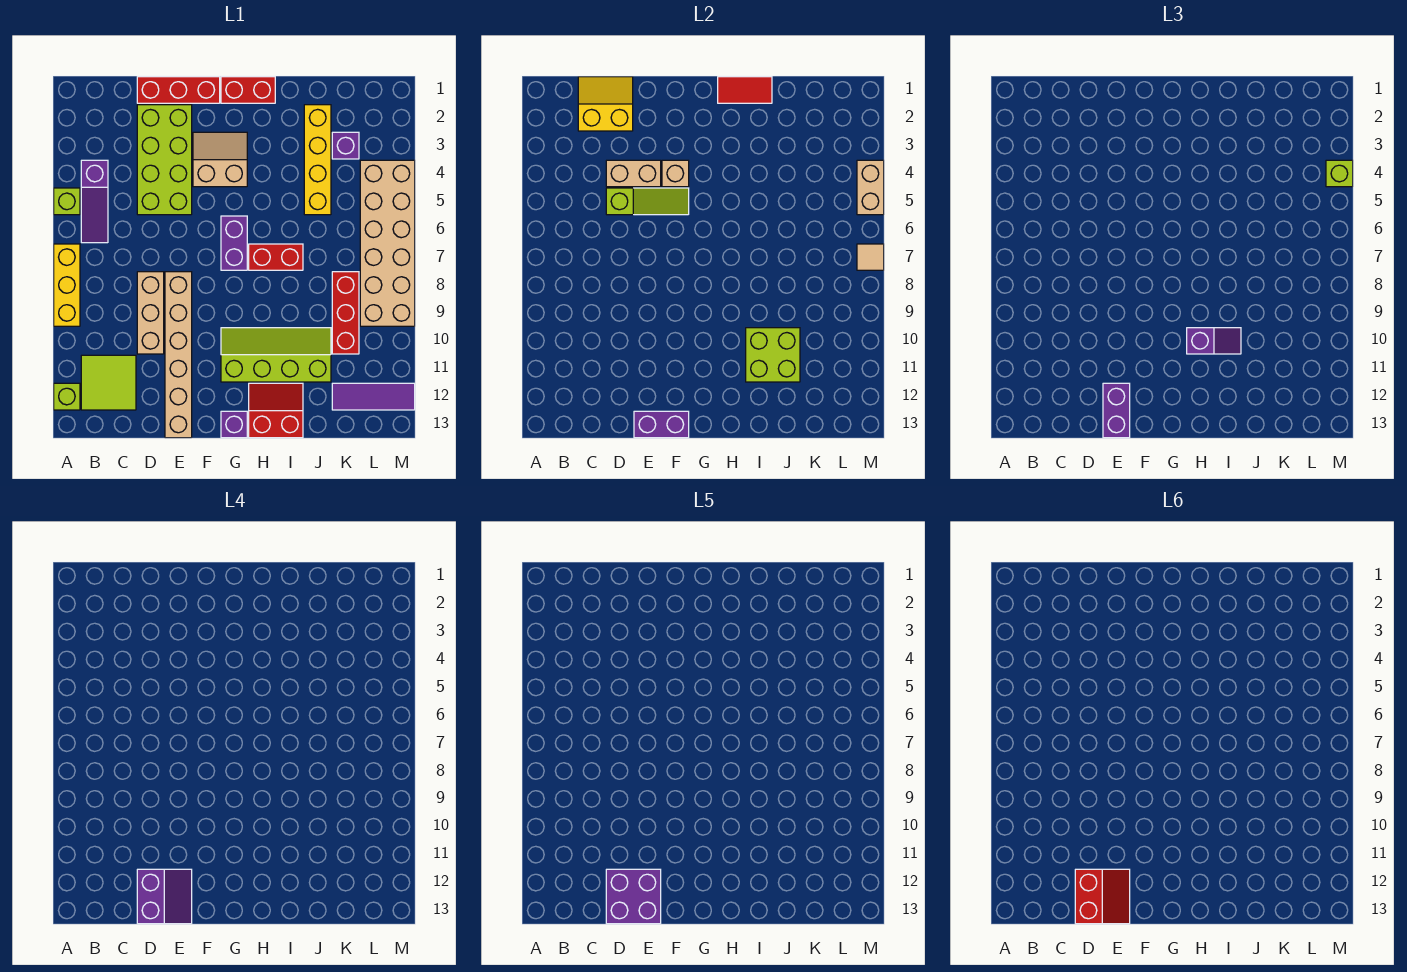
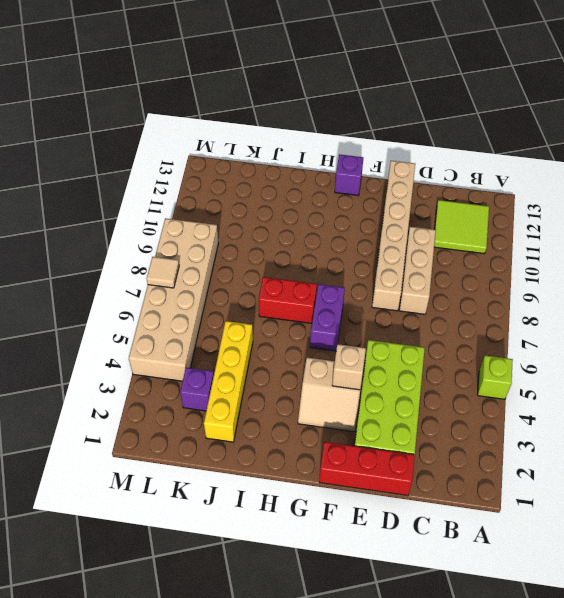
none -> yellow 1x3 brick [54,244,80,326]
none -> lime 1x1 brick [54,383,80,410]
none -> purple 1x3 slope [81,160,108,243]
none -> red 1x2 brick [221,77,275,103]

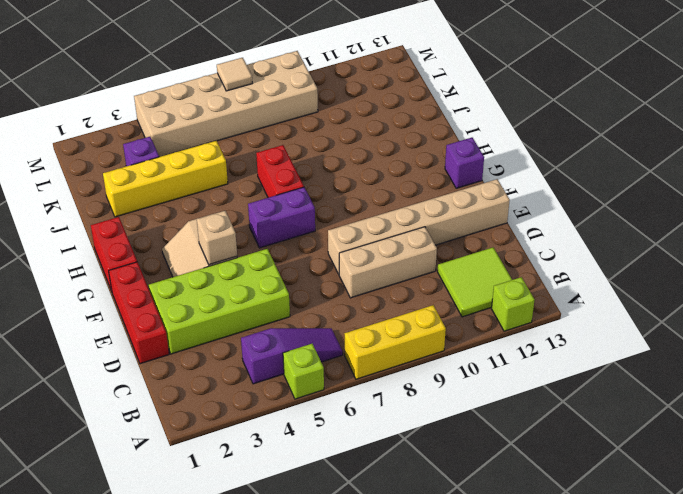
none -> lime 2x4 slope [221,328,331,382]
none -> red 2x2 slope [249,383,303,438]
none -> red 1x3 brick [332,272,359,354]
none -> purple 1x3 tile [332,383,415,410]

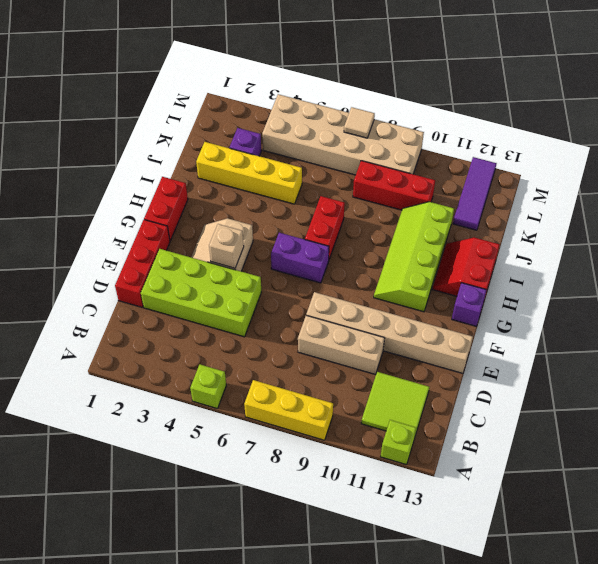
none -> purple 1x3 slope [81,160,108,243]
none -> yellow 2x2 slope [578,77,633,131]
none -> tan 1x2 brick [606,160,661,187]
none -> lime 1x3 slope [606,188,689,215]

